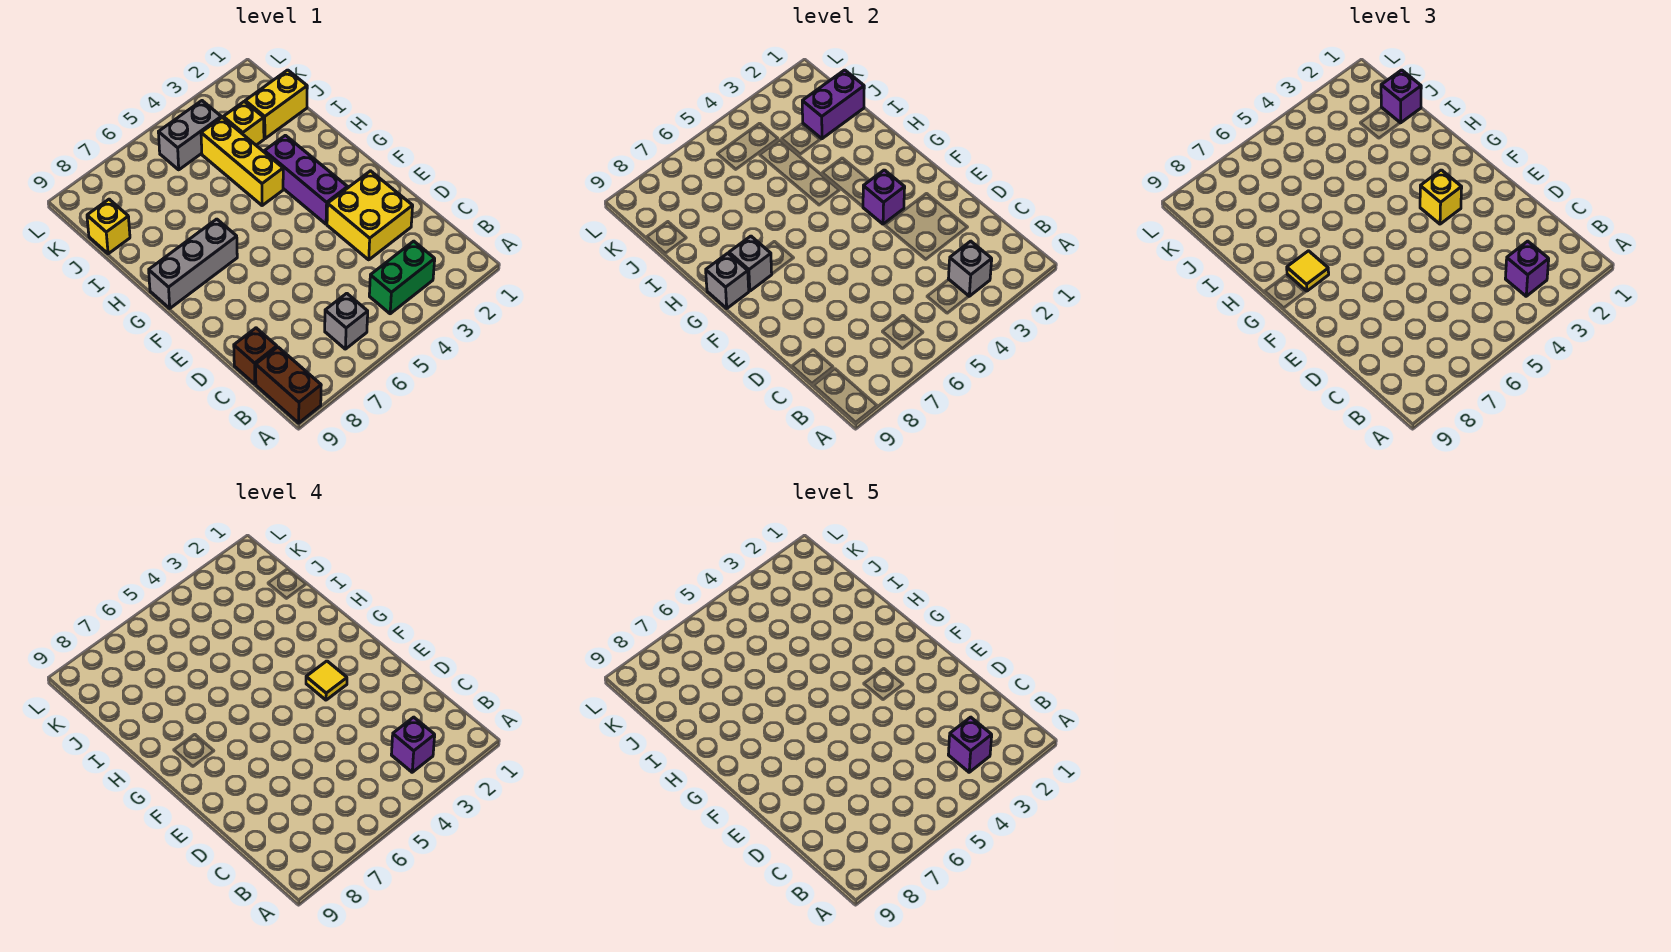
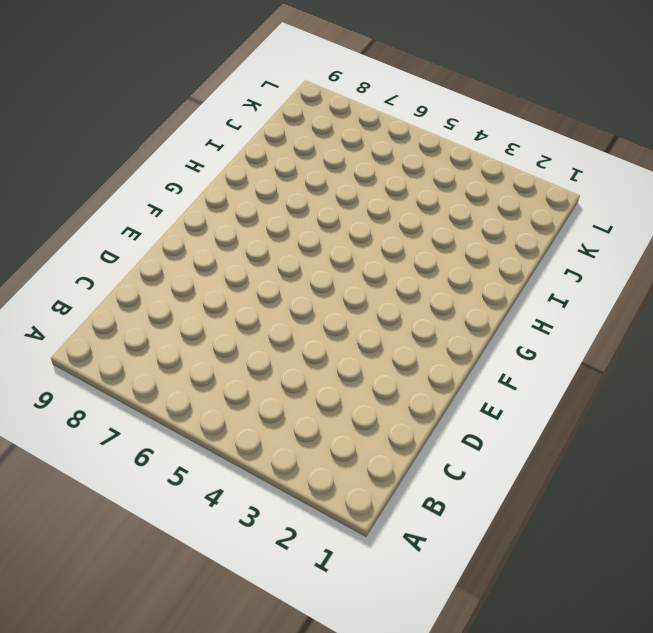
none -> brown 1x2 brick [256,347,321,423]
none -> green 1x2 brick [369,241,435,314]
none -> grey 1x1 brick [325,293,368,349]

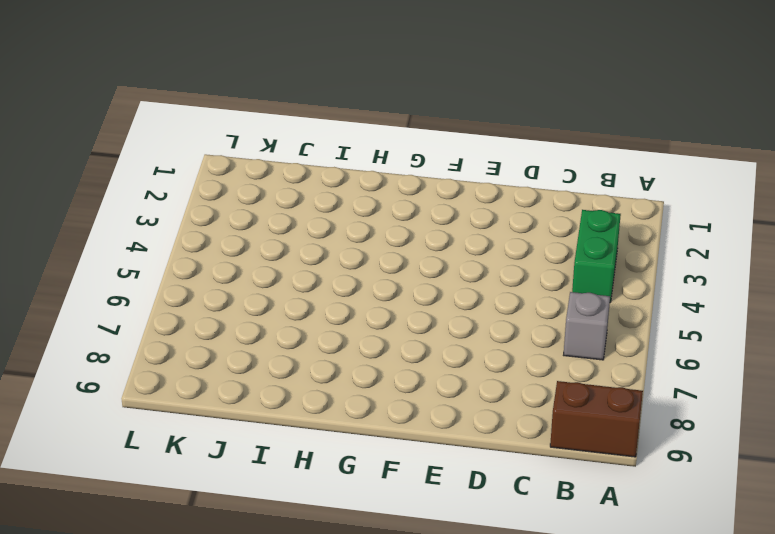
none -> brown 1x1 brick [234,328,277,384]
none -> yellow 2x2 brick [327,171,413,260]
none -> purple 1x3 brick [264,135,348,224]

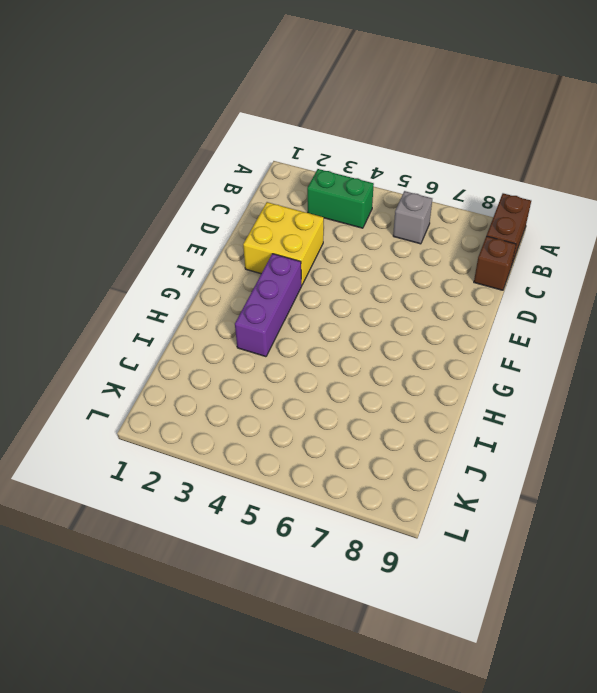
none -> grey 1x3 brick [149,219,237,308]
none -> yellow 1x3 brick [201,117,283,205]
none -> yellow 1x2 brick [245,70,307,139]

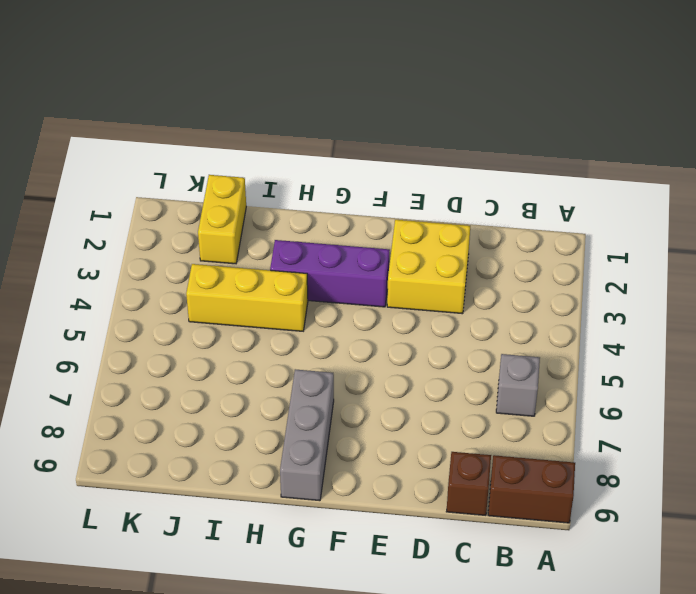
none -> green 1x2 brick [369,241,435,314]
none -> yellow 1x1 brick [223,101,264,145]
none -> yellow 1x1 brick [87,199,130,254]

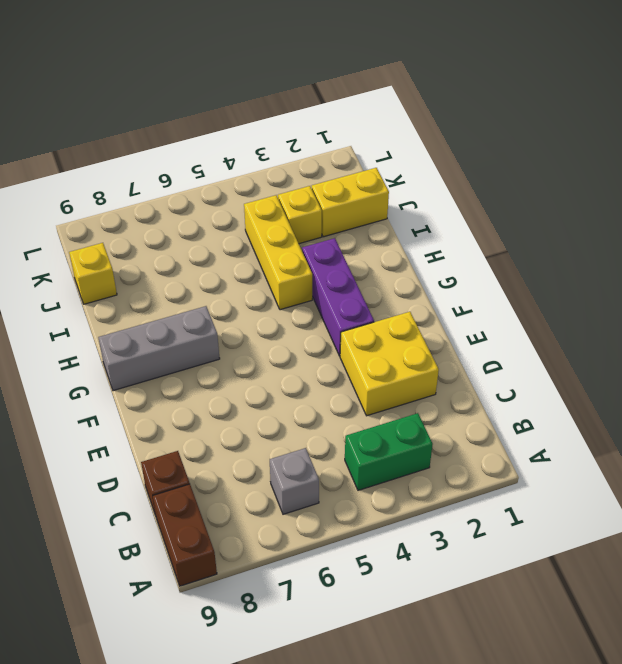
none -> grey 1x2 brick [158,101,221,170]
none -> grey 1x1 brick [948,241,992,296]
none -> purple 1x1 brick [863,170,905,224]

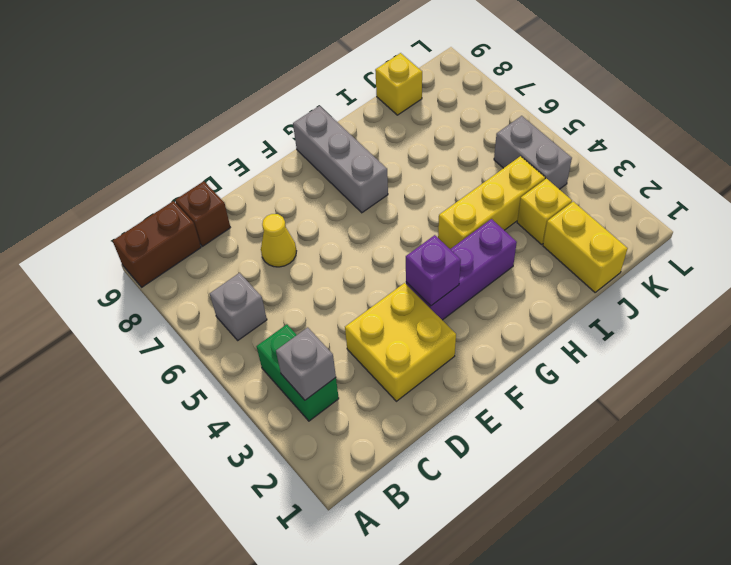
yellow 1x1 cone [261,214,296,267] -> none
none -> grey 1x1 brick [729,236,772,291]
none -> grey 1x1 brick [706,253,749,308]
none -> purple 1x2 brick [802,70,864,139]

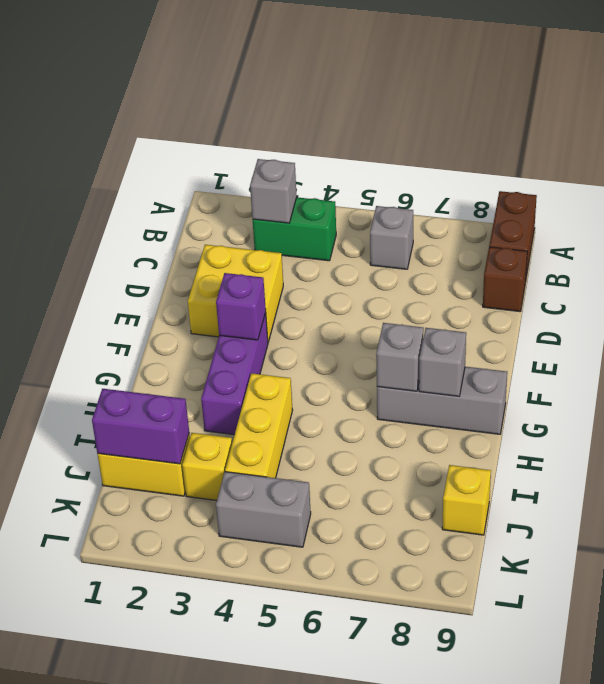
grey 1x1 brick [376,323,424,391] -> grey 1x1 brick moved to [706,253,749,308]
none -> purple 1x1 brick [1505,241,1549,296]
none -> yellow 1x1 brick [1420,170,1462,224]
none -> yellow 1x1 tile [1287,251,1329,291]

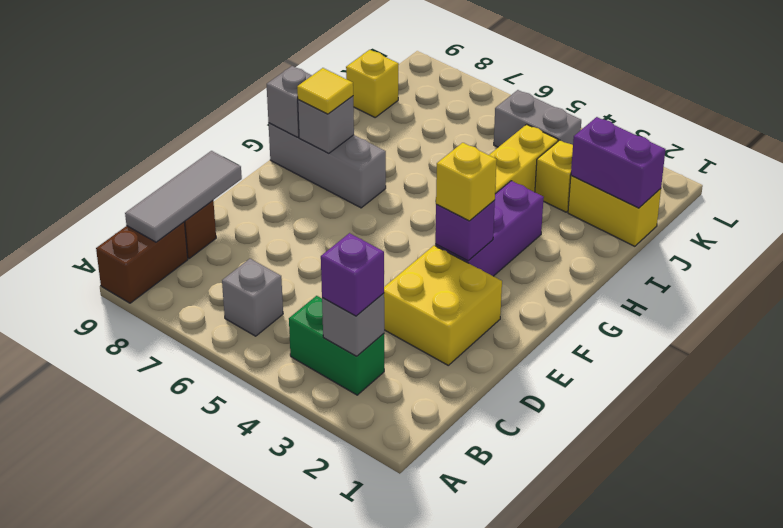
grey 1x3 tile [125,151,242,242] -> none
none -> purple 1x1 brick [1381,70,1421,123]
none -> purple 1x1 brick [391,717,435,772]
none -> yellow 1x1 tile [306,661,347,700]

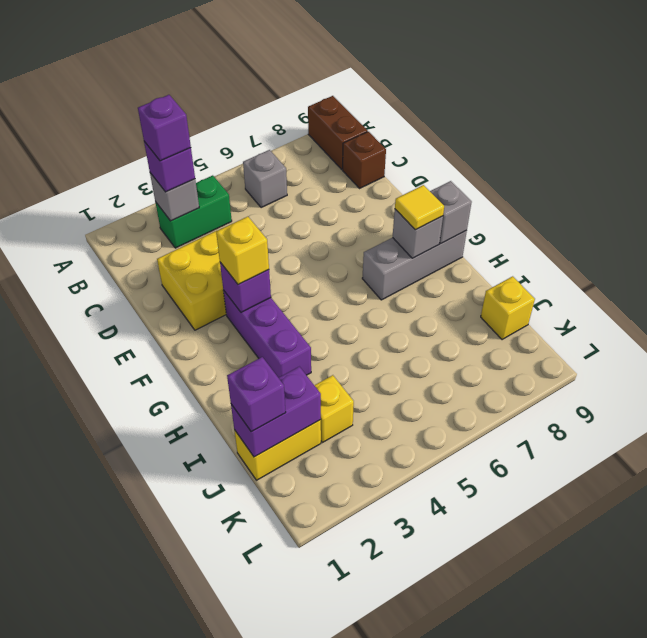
none -> yellow 1x3 brick [201,117,283,205]
none -> grey 1x2 brick [158,101,221,170]
none -> yellow 1x1 tile [306,661,347,700]

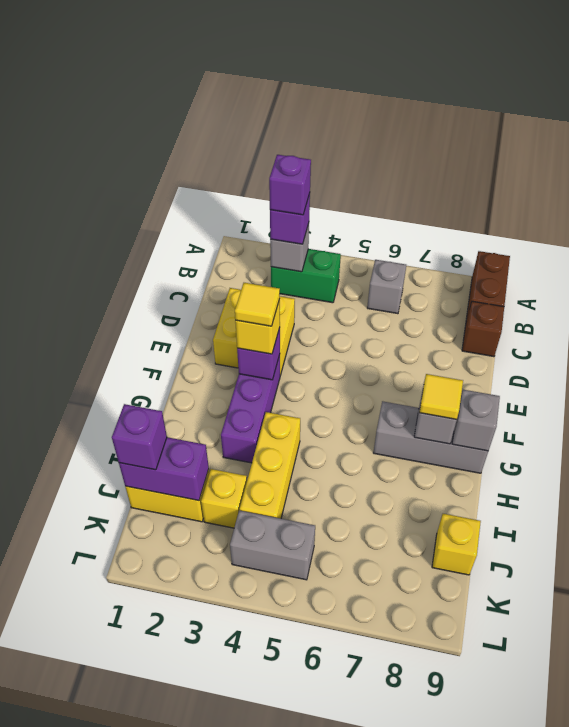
none -> purple 1x1 brick [948,717,992,772]

